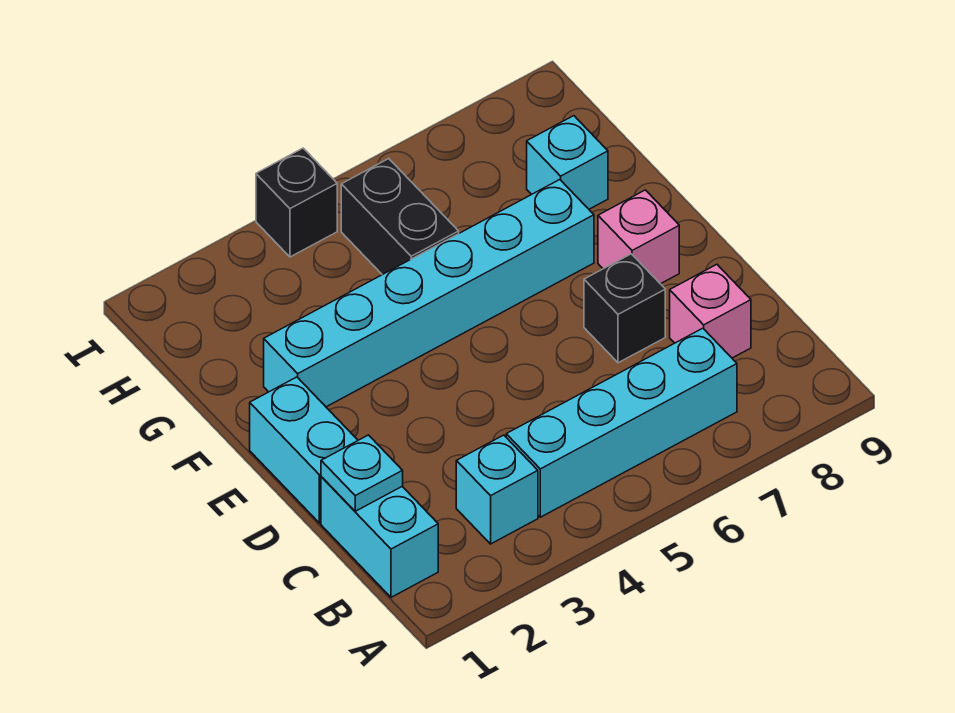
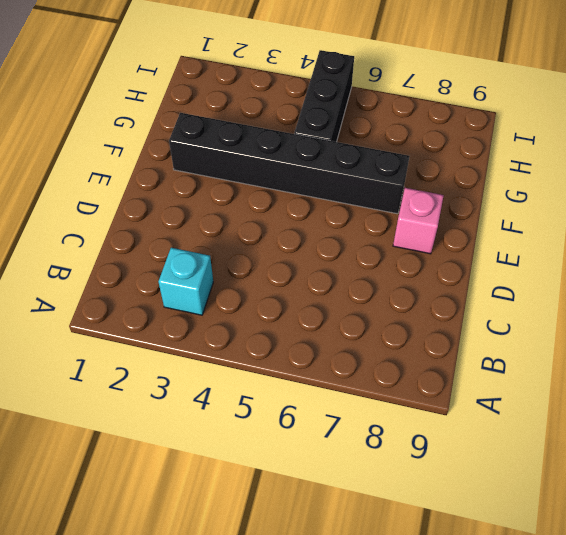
black 1x6 brick [169,113,410,214] -> cyan 1x6 brick [264,180,594,407]
black 1x3 brick [294,50,354,142] -> black 1x2 brick [341,159,459,275]
none -> cyan 1x2 brick [321,477,438,597]
none -> cyan 1x4 brick [506,328,737,517]
none -> pink 1x1 brick [670,264,751,358]

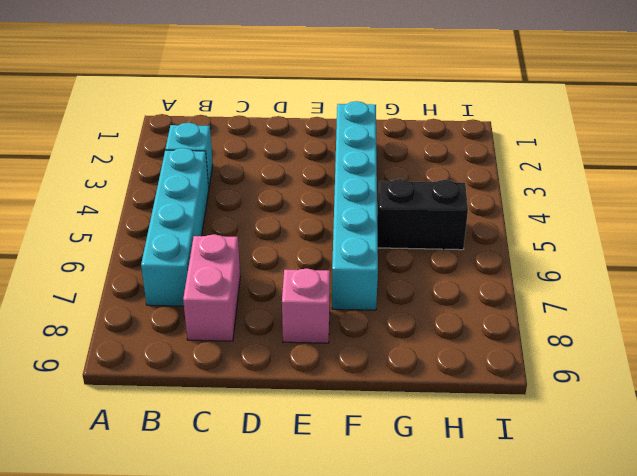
pink 1x2 brick [183,234,240,341] -> pink 1x1 brick [670,264,751,358]
none -> cyan 1x2 brick [321,477,438,597]
none -> cyan 1x2 brick [250,377,358,523]
none -> black 1x1 brick [584,254,665,363]

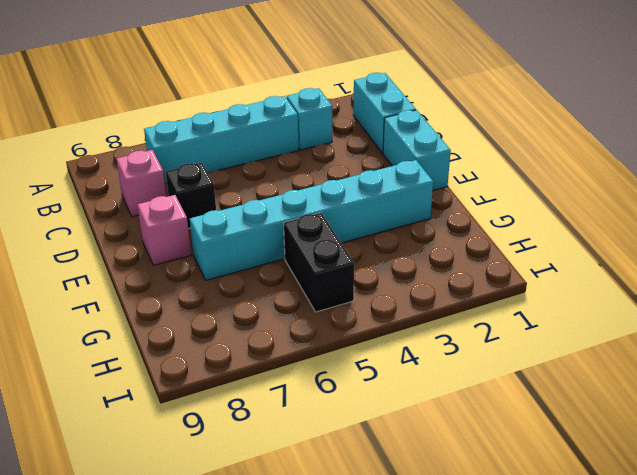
none -> cyan 1x1 brick [527,116,608,209]
none -> black 1x1 brick [256,148,337,257]
none -> cyan 1x1 plate [321,435,403,511]

